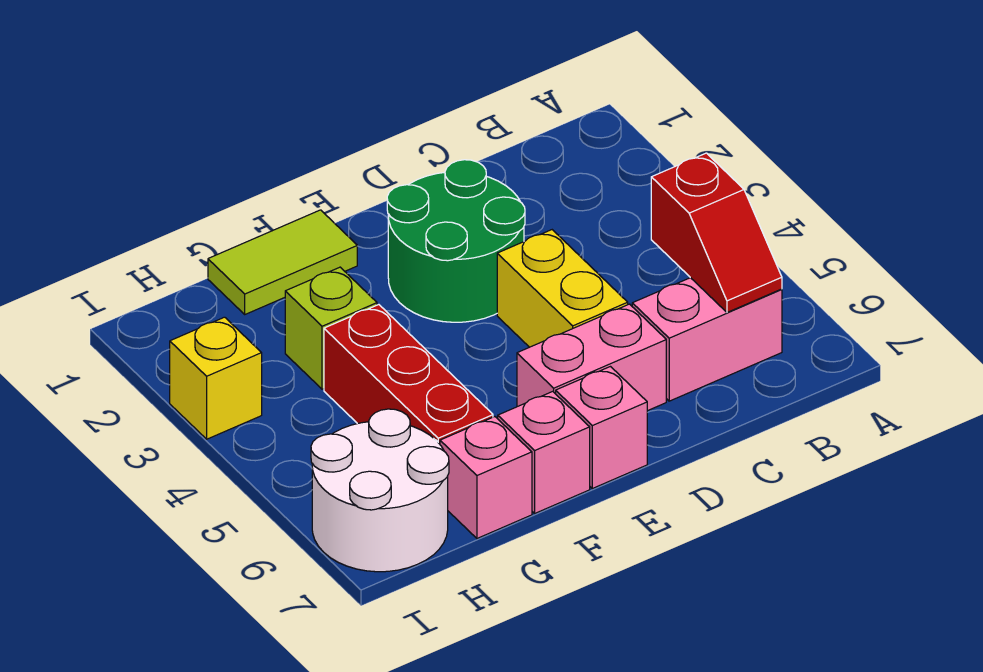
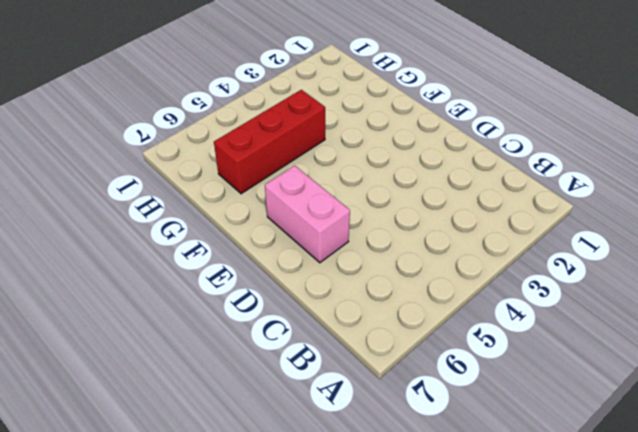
none -> pink 1x2 brick [632,278,782,401]
none -> green 2x2 round brick [387,160,525,322]
none -> yellow 1x2 brick [497,230,628,347]

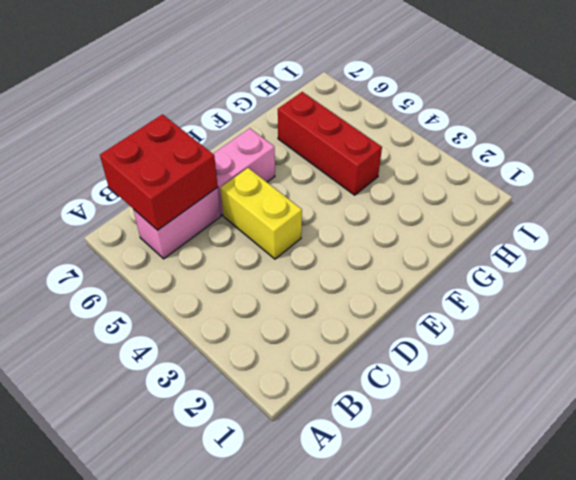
red 2x2 brick [100,114,218,230] -> red 1x2 slope [651,153,782,312]
none -> green 2x2 round brick [387,160,525,322]
none -> pink 1x1 brick [556,367,647,489]
none -> lime 1x2 tile [208,210,357,314]

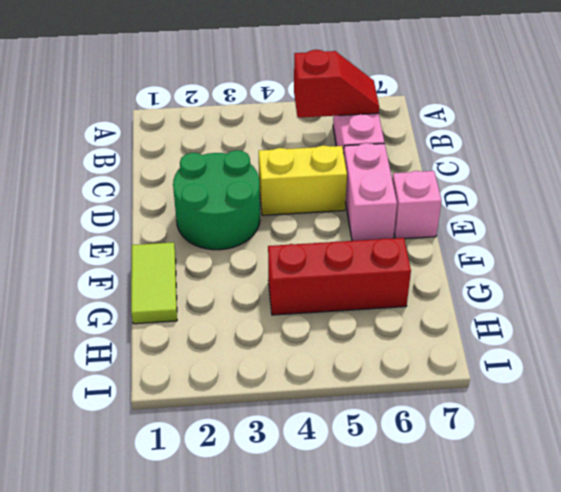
none -> pink 1x1 brick [498,391,590,513]
none -> lime 1x1 brick [285,267,377,389]
none -> pink 1x1 brick [440,417,532,538]

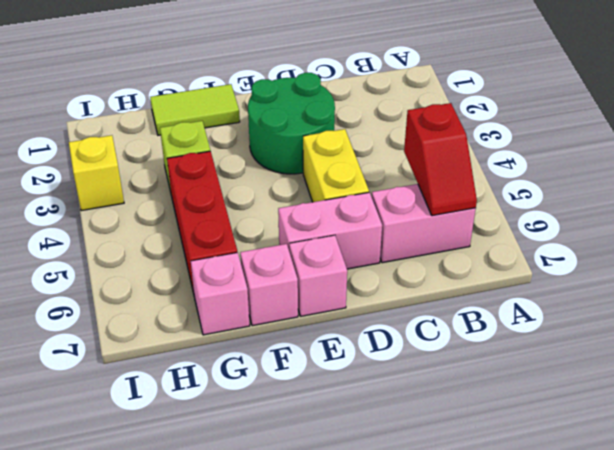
none -> white 2x2 round brick [311,409,449,572]

